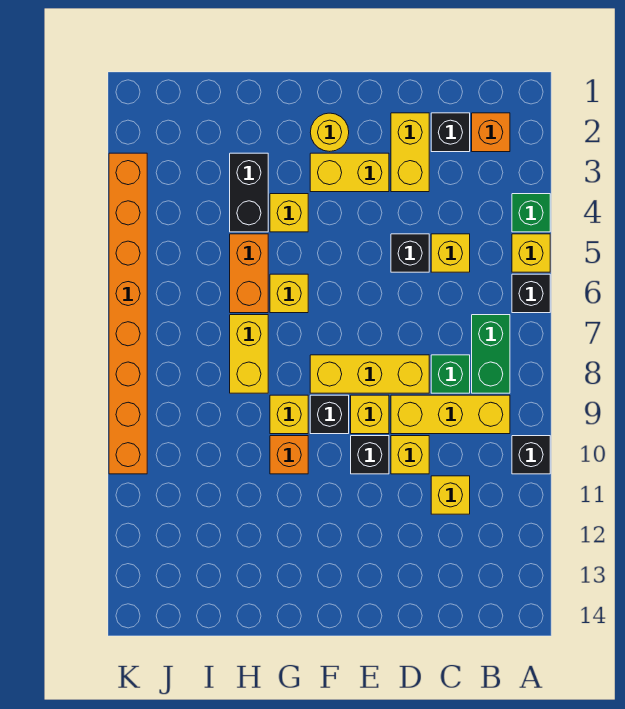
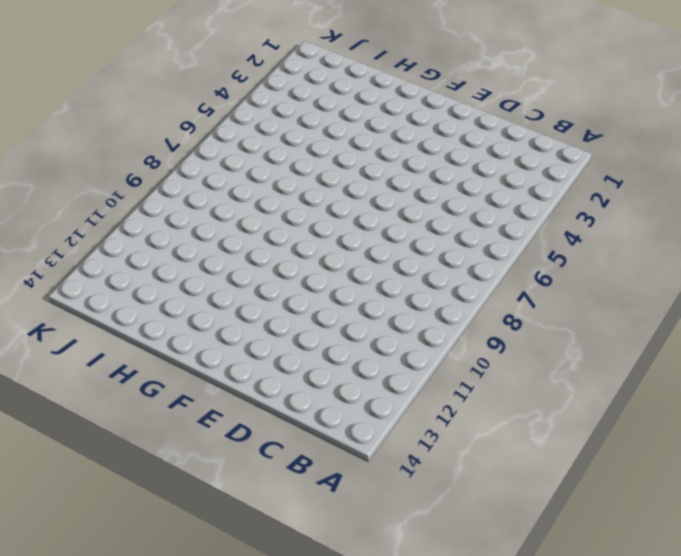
none -> green 1x1 brick [512,194,550,232]
none -> yellow 1x1 brick [512,234,550,272]
none -> black 1x1 brick [512,274,550,313]

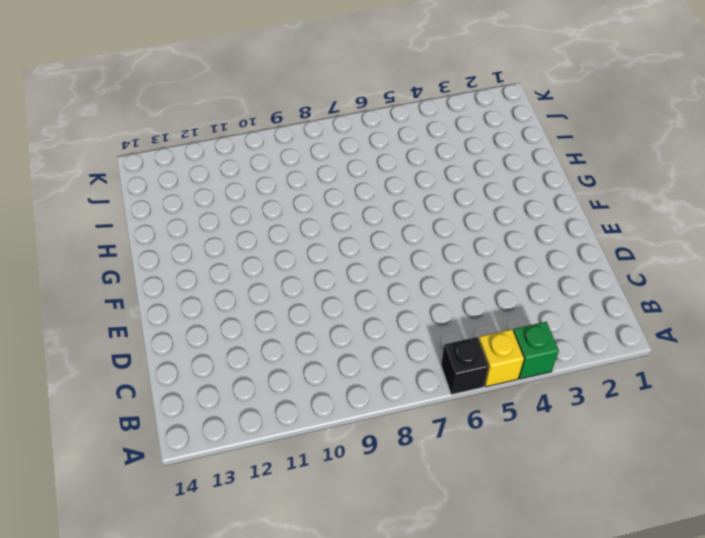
none -> black 1x1 brick [512,436,550,474]
none -> orange 1x1 brick [472,113,510,152]
none -> green 1x2 brick [472,315,510,393]

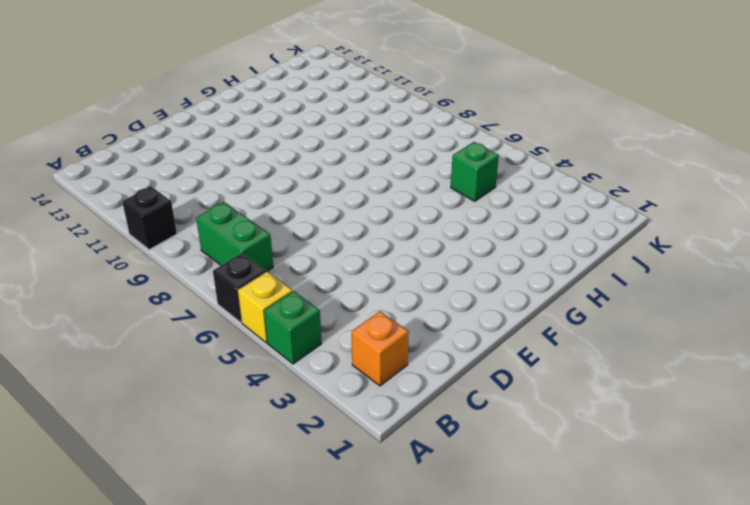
green 1x1 brick [451,142,499,201] -> green 1x1 brick moved to [431,355,470,393]
none -> yellow 1x3 brick [391,395,510,434]
none -> black 1x1 brick [431,113,470,152]
none -> yellow 1x1 brick [431,234,470,272]

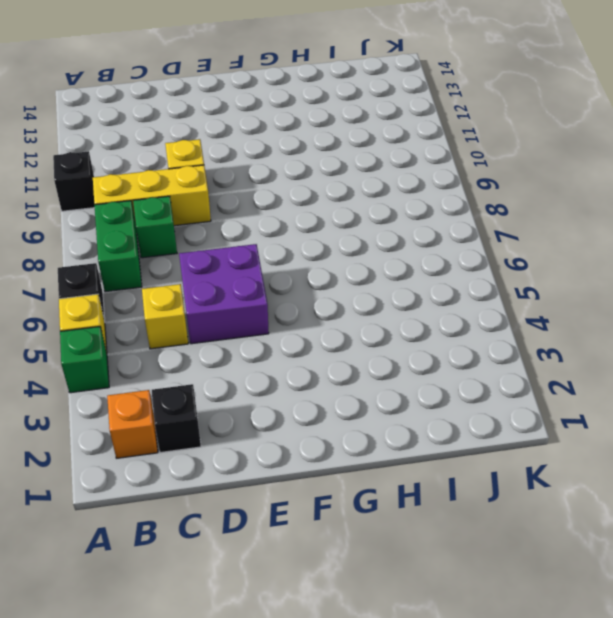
purple 2x2 brick [179,244,269,344] -> black 1x1 brick [391,234,429,272]
none -> yellow 1x1 brick [431,476,470,514]
none -> yellow 1x2 brick [391,113,429,192]
none -> yellow 1x3 brick [310,355,429,393]

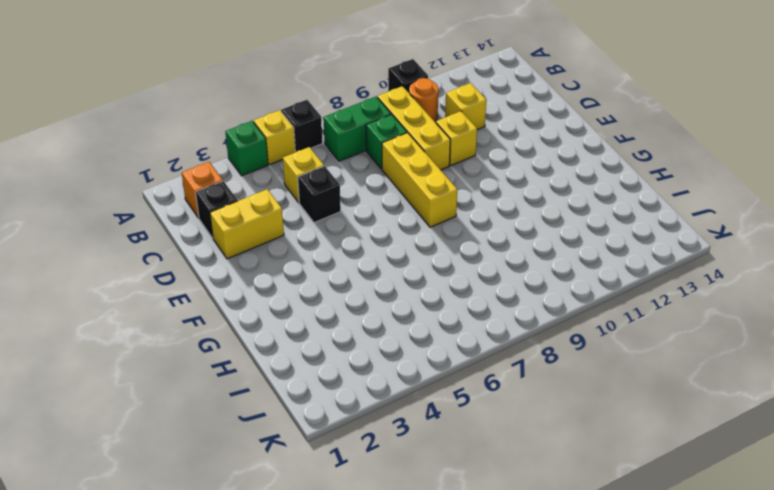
orange 1x1 round brick [409,78,438,122] -> none
none -> yellow 1x2 brick [310,153,389,192]
none -> yellow 1x1 brick [351,395,389,434]
none -> black 1x1 brick [351,436,389,474]

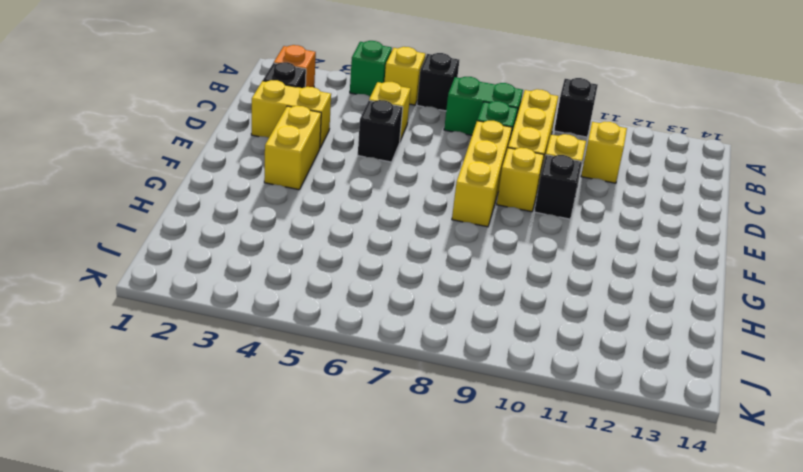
none -> yellow 1x1 round brick [310,113,349,151]
none -> black 1x1 brick [310,395,349,434]
none -> yellow 1x1 brick [270,194,308,232]

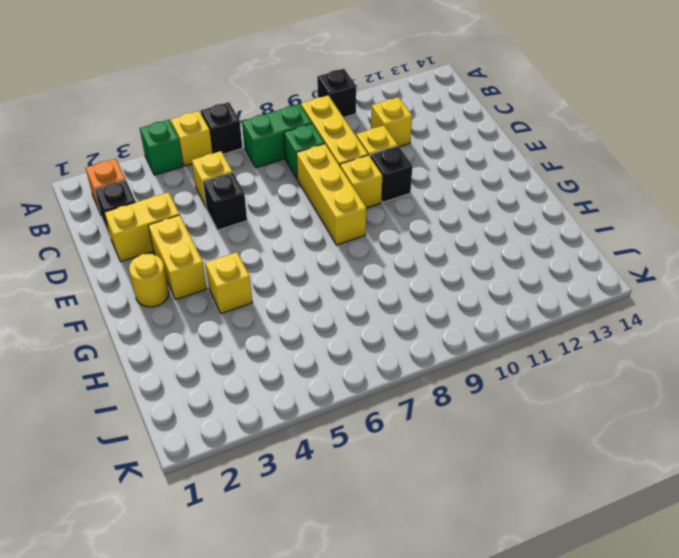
none -> black 1x1 brick [310,395,349,434]
none -> yellow 1x1 brick [270,274,308,313]
none -> yellow 1x1 brick [270,395,308,434]

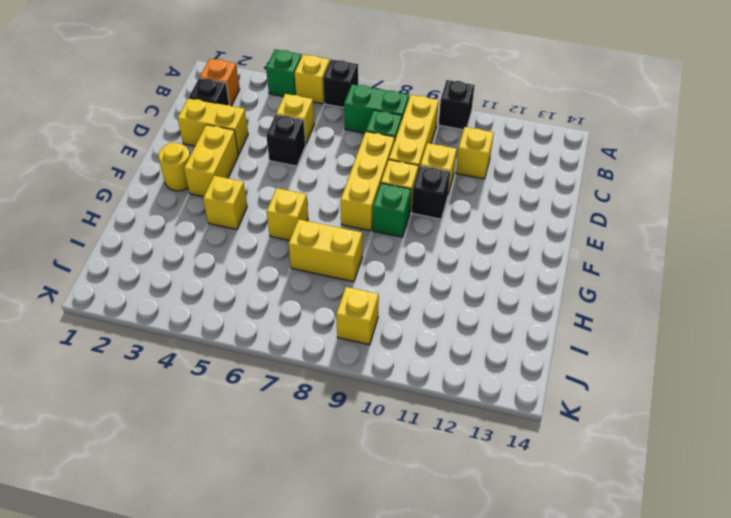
green 1x1 brick [373,183,411,237] -> black 1x1 brick [310,395,349,434]
yellow 1x1 brick [336,287,379,345] -> yellow 1x1 brick moved to [270,395,308,434]
none -> orange 1x1 brick [270,436,308,474]
none -> black 1x2 brick [230,153,268,232]
none -> orange 1x2 brick [230,234,268,313]

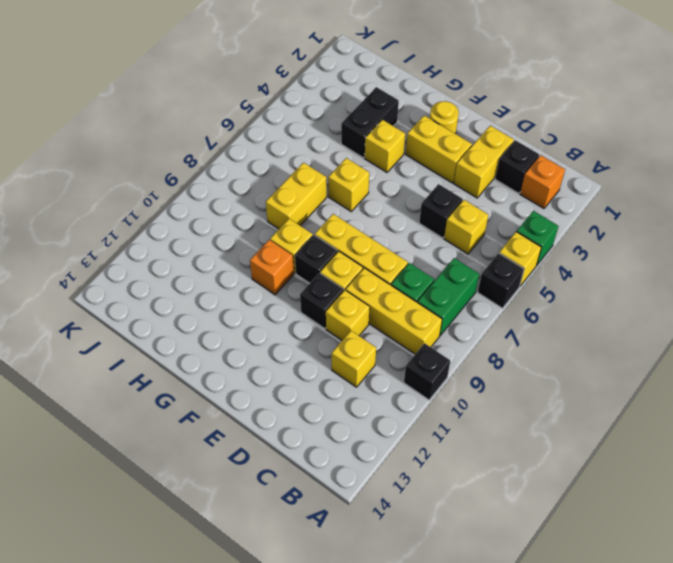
none -> orange 1x2 brick [230,234,268,313]
none -> orange 1x8 brick [109,153,147,474]

